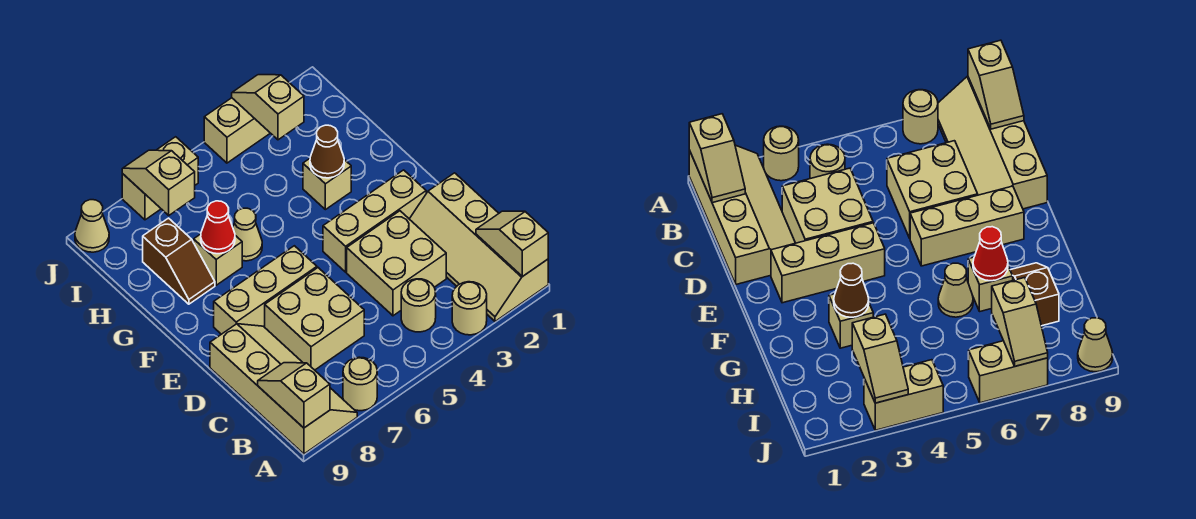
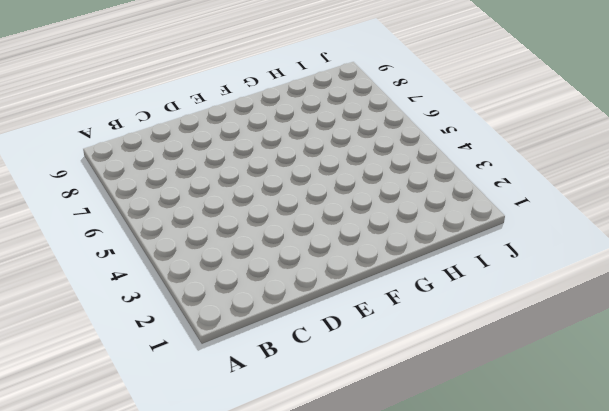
none -> tan 2x4 slope [410,173,548,321]
none -> tan 1x1 round brick [452,282,487,335]
none -> tan 1x1 round brick [343,357,377,411]

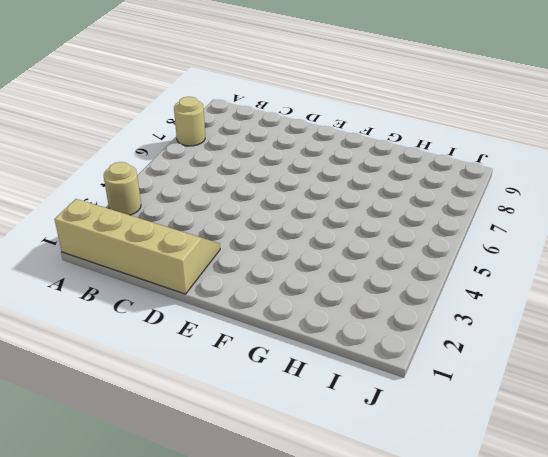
none -> tan 2x4 slope [210,324,357,454]
none -> tan 1x1 round brick [401,279,436,332]
none -> tan 2x2 brick [347,211,446,316]

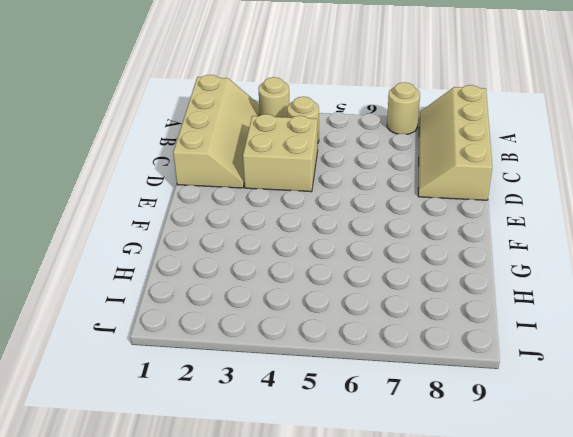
none -> tan 2x2 brick [265,268,364,370]
none -> tan 1x3 brick [323,170,426,272]
none -> tan 1x3 brick [214,246,317,334]

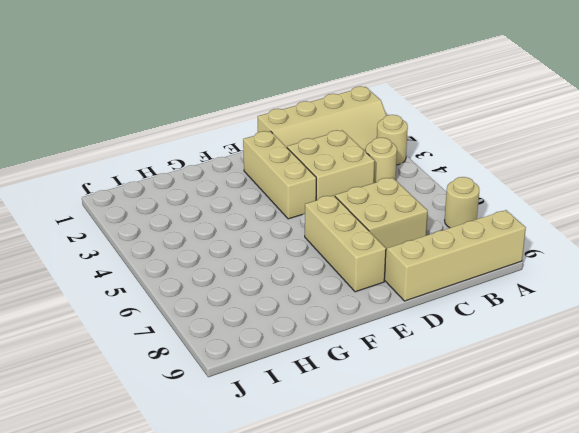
none -> tan 1x1 brick [303,159,351,210]
none -> tan 1x1 cone [233,208,262,261]
none -> tan 1x1 brick [194,234,242,285]

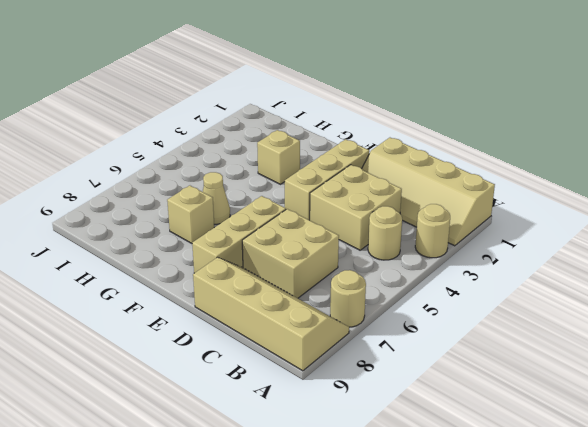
none -> brown 1x2 slope [143,218,215,304]
none -> tan 1x2 brick [204,98,270,163]
none -> tan 1x2 brick [122,137,198,220]

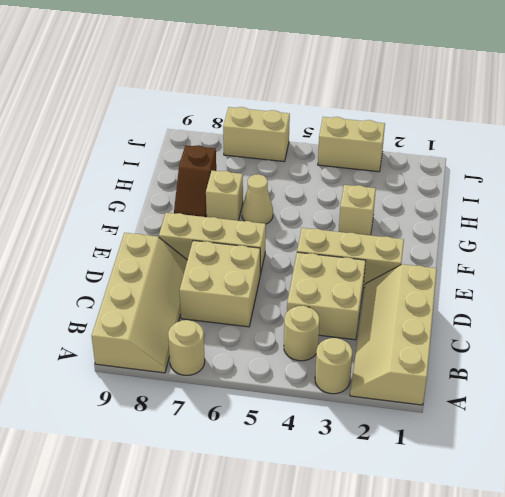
none -> tan 1x1 cone [75,200,109,252]
none -> tan 1x2 slope [476,211,548,276]
none -> tan 1x2 slope [258,363,330,428]

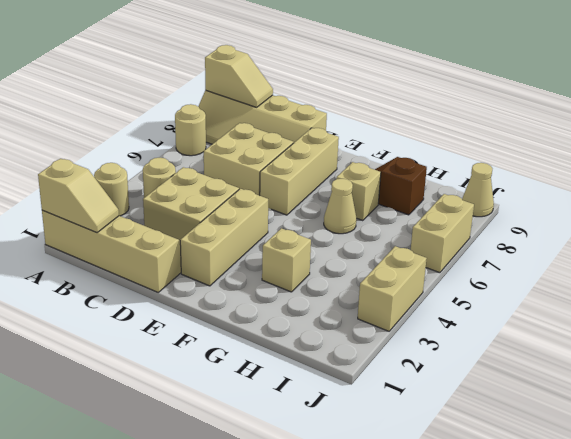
none -> brown 1x1 cone [310,125,344,178]
none -> red 1x1 cone [201,201,235,254]
none -> tan 1x2 slope [232,75,304,140]

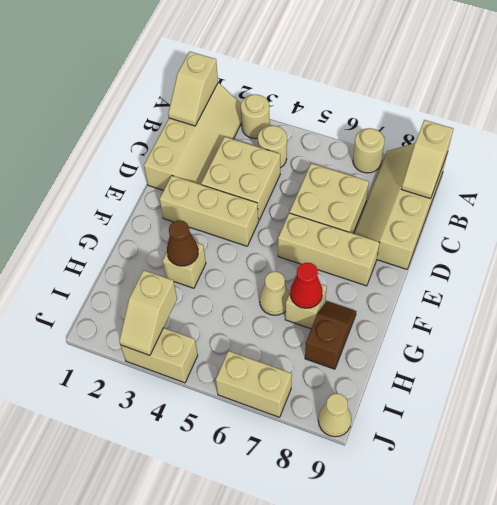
none -> tan 1x2 slope [122,150,195,215]

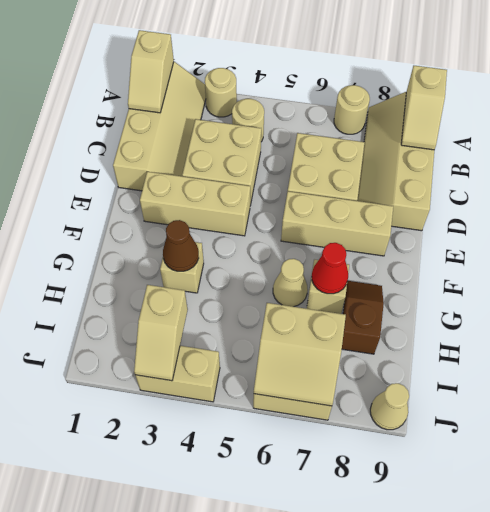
tan 2x2 slope [254,303,346,406] -> tan 1x2 slope [122,150,195,215]

